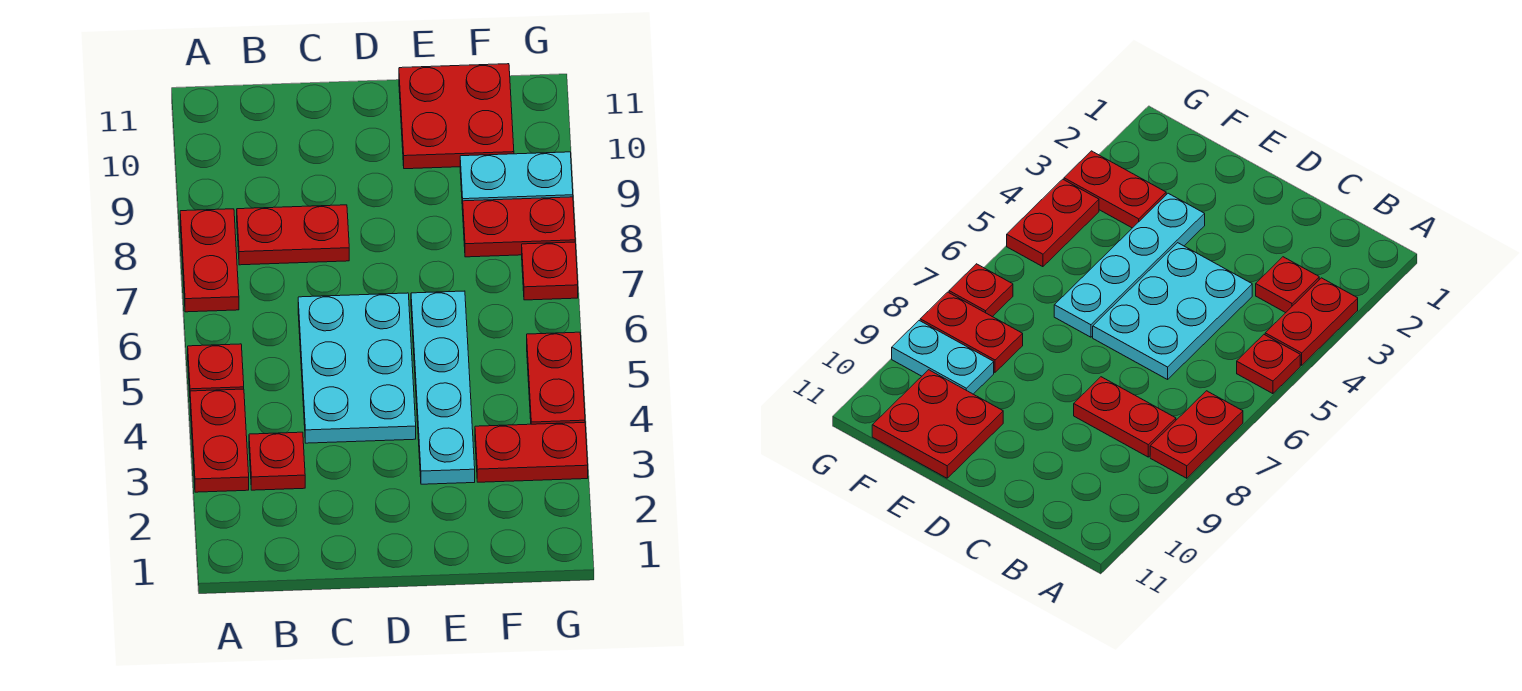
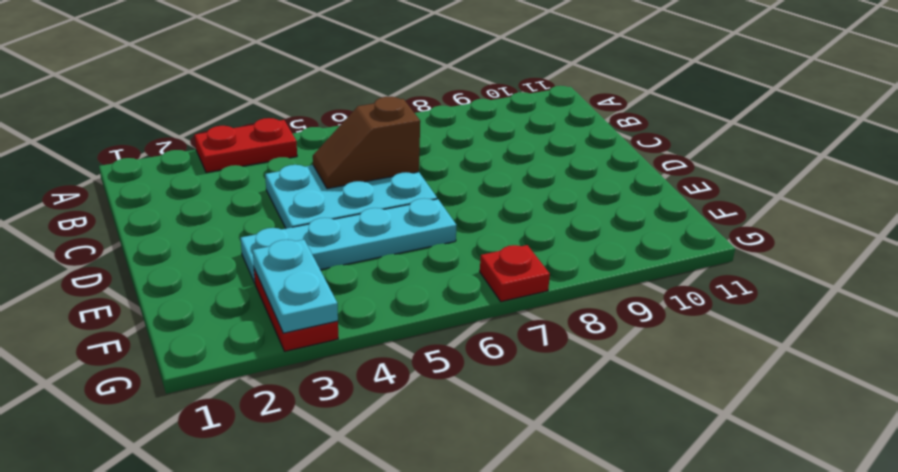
brown 1x2 slope [313,97,420,189] -> none
cyan 1x2 plate [253,240,338,333] -> cyan 1x2 plate moved to [460,152,573,210]
none -> red 1x1 plate [188,344,244,392]
none -> red 1x2 plate [180,209,239,312]
none -> red 1x1 plate [249,432,305,490]

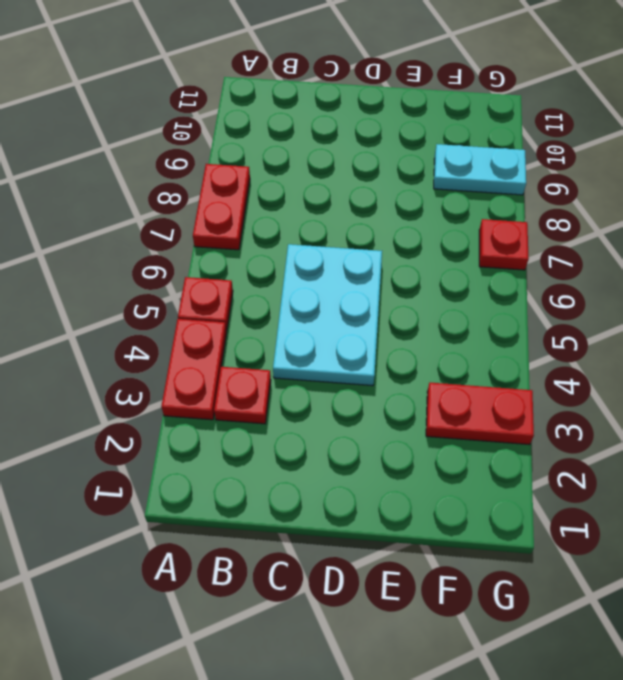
none -> red 1x2 plate [237,205,349,265]
none -> cyan 1x4 plate [411,291,475,484]
none -> red 2x2 plate [399,64,514,169]

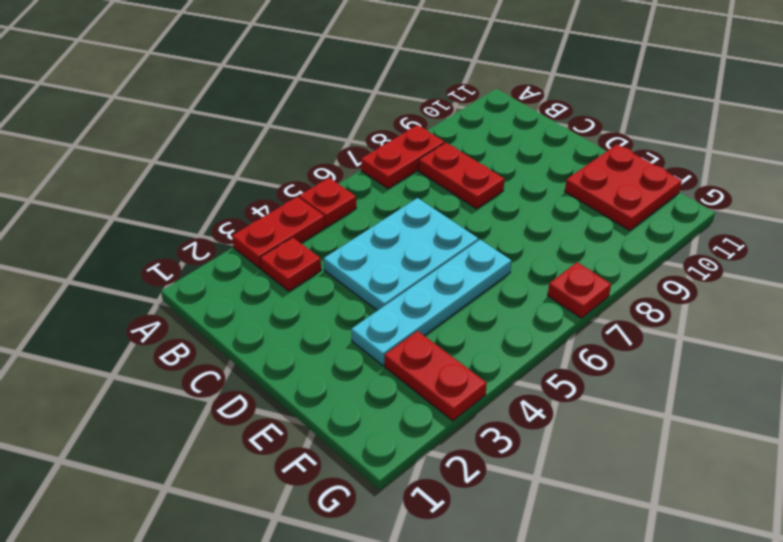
none -> red 1x2 plate [463,197,575,257]
none -> cyan 1x2 plate [460,152,573,210]
none -> red 1x2 plate [527,332,585,424]

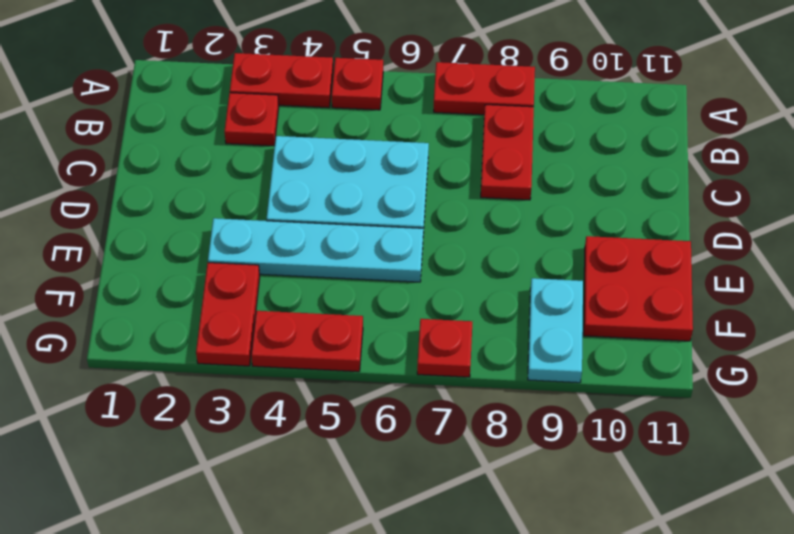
none -> red 1x2 plate [463,197,575,257]

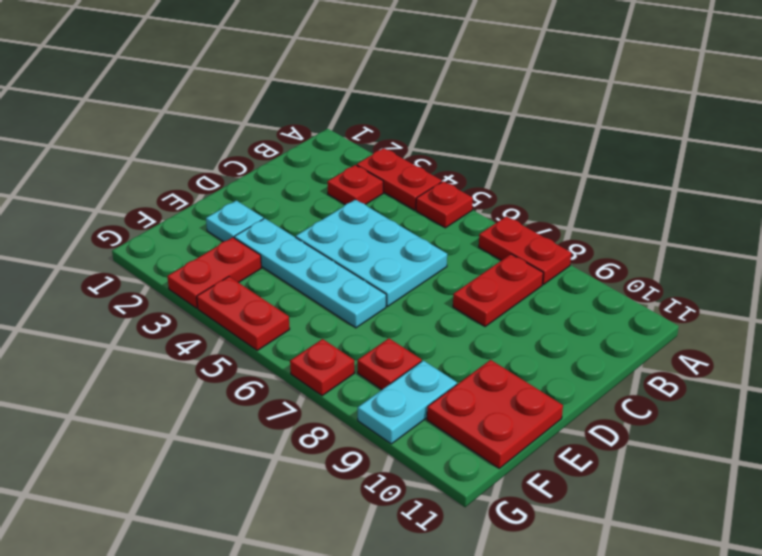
cyan 1x1 plate [206,201,263,242] -> none
red 1x1 plate [357,338,422,389] -> red 1x2 plate [463,197,575,257]

